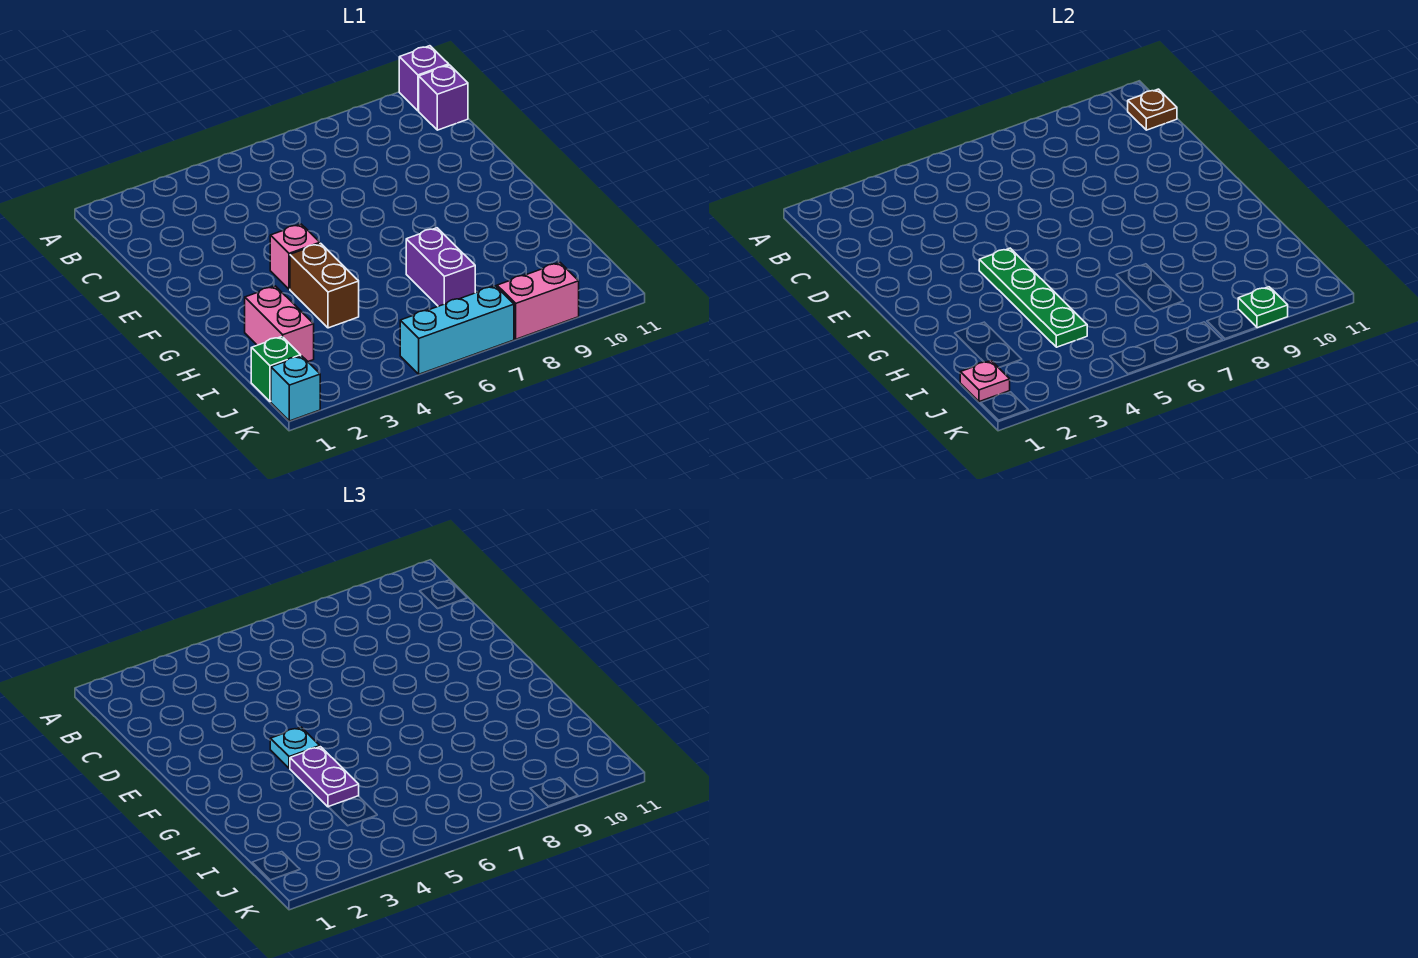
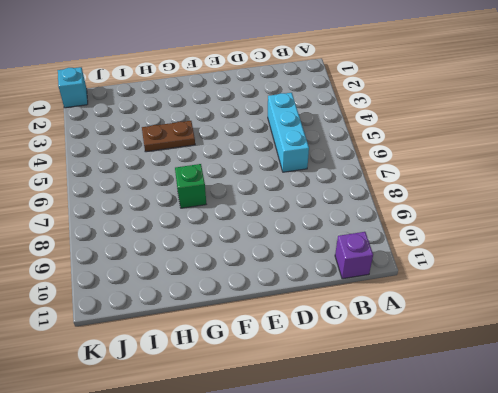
cyan 1x3 brick [268,93,309,172] -> cyan 1x3 brick moved to [400,286,514,374]
brown 1x2 plate [142,121,195,152] -> brown 1x2 brick [290,243,359,328]
green 1x1 brick [175,164,206,208] -> green 1x1 brick moved to [251,337,301,402]
none -> purple 1x1 brick [399,46,449,111]
none -> pink 1x1 brick [270,224,320,289]
none -> pink 1x2 brick [245,286,314,361]

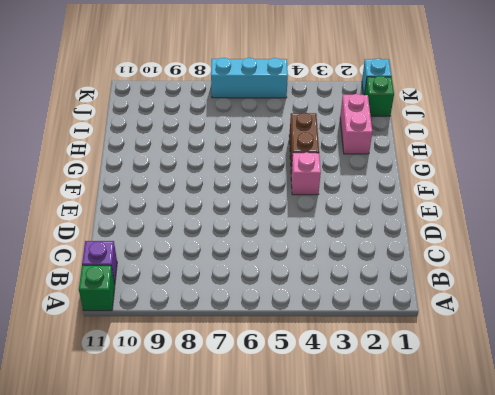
green 1x1 brick [79,265,115,311] -> purple 1x1 brick [399,46,449,111]
none -> purple 1x2 brick [406,228,475,306]
none -> pink 1x2 brick [497,263,579,339]
none -> brown 1x1 plate [1128,89,1177,130]

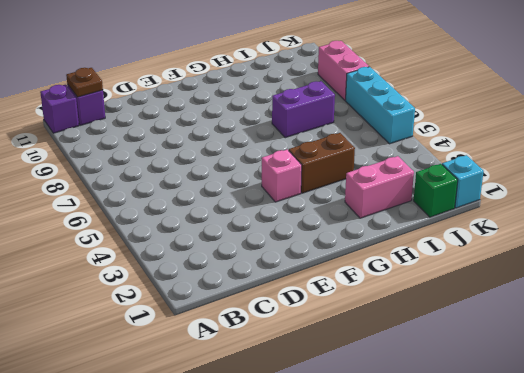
none -> green 1x4 plate [979,248,1087,347]
none -> pink 1x1 plate [960,361,1010,402]
none -> green 1x1 plate [1238,287,1288,328]

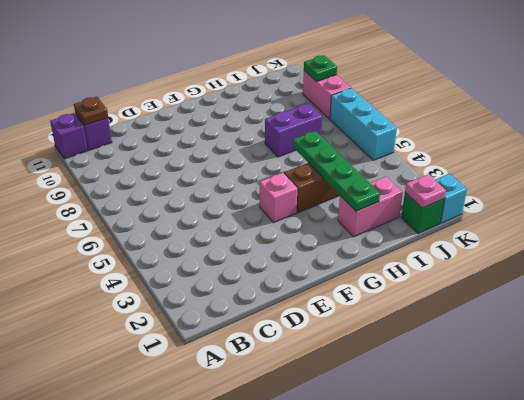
green 1x4 plate [293,131,380,211] -> green 1x4 plate turned to [979,248,1087,347]
none -> cyan 1x1 plate [270,727,320,768]
none -> purple 1x2 plate [290,747,359,807]

